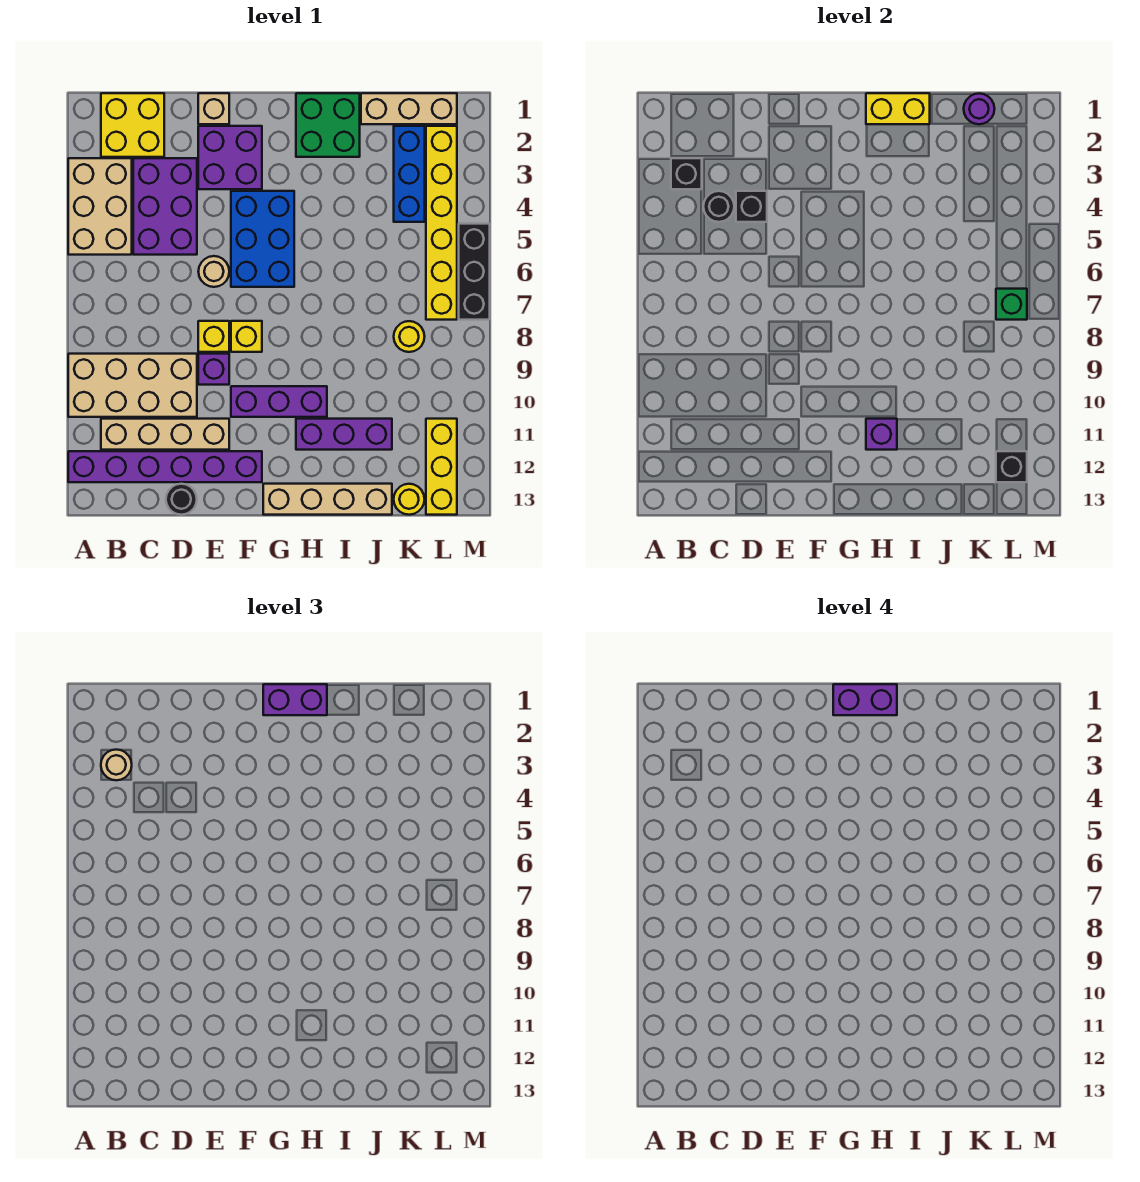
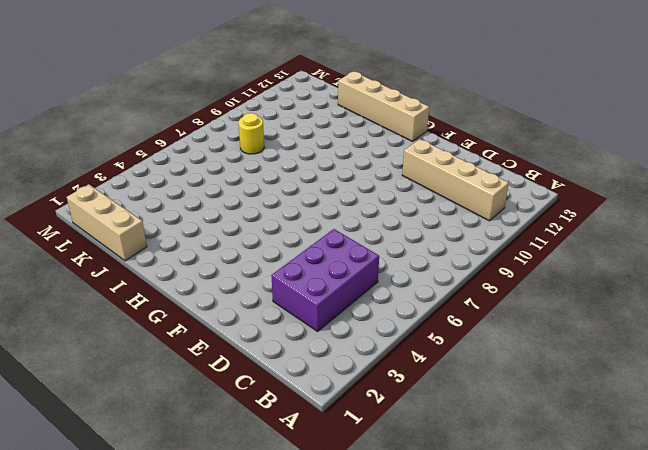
none -> tan 2x3 brick [68,158,132,255]
none -> tan 2x4 brick [68,354,197,417]
none -> purple 1x6 brick [68,451,262,482]
none -> yellow 2x2 brick [101,93,164,157]

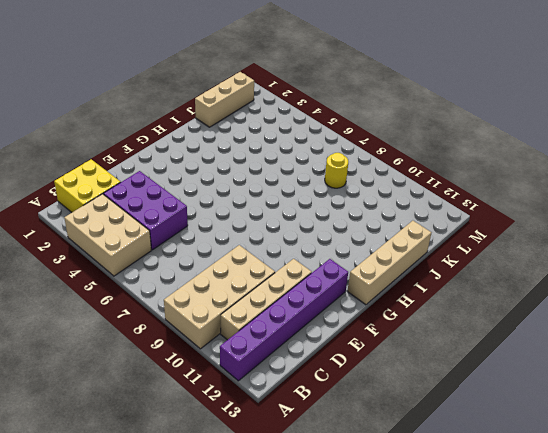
none -> black 1x1 round brick [166,484,197,515]
none -> tan 1x1 brick [198,93,229,124]
none -> purple 2x2 brick [198,126,262,189]
none -> tan 1x1 round brick [198,256,229,287]

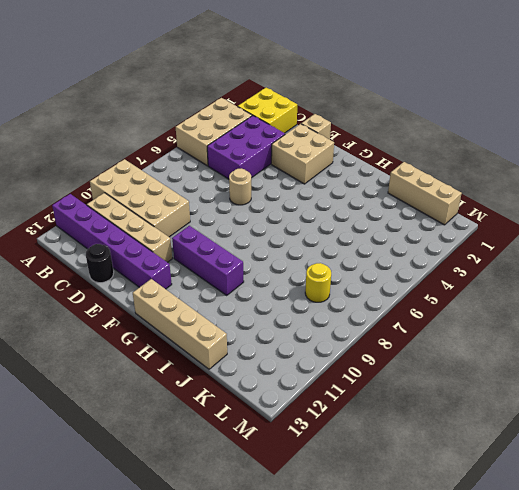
tan 2x2 brick [271,124,334,184] -> purple 2x2 brick [198,126,262,189]
none -> yellow 1x1 brick [198,321,229,352]
none -> purple 1x1 brick [198,354,229,385]
none -> blue 2x3 brick [231,191,294,287]
none -> yellow 1x1 brick [231,321,262,352]

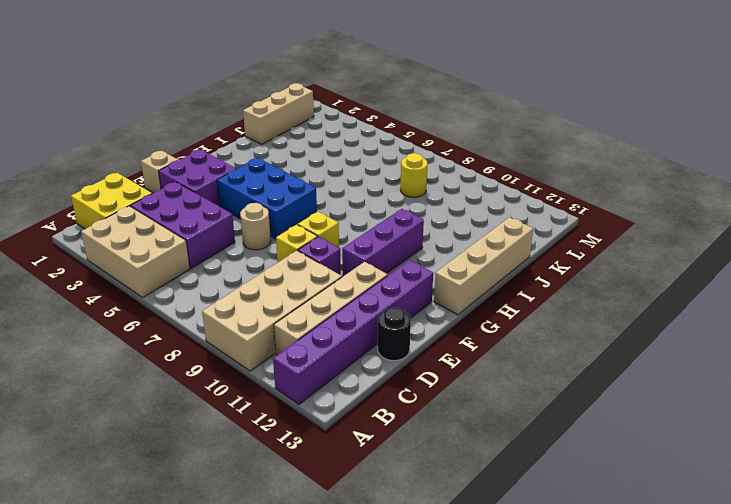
none -> green 2x2 brick [296,93,360,157]
none -> purple 1x3 brick [296,419,392,450]
none -> blue 1x3 brick [394,126,425,222]
none -> yellow 1x1 round brick [394,484,425,515]

